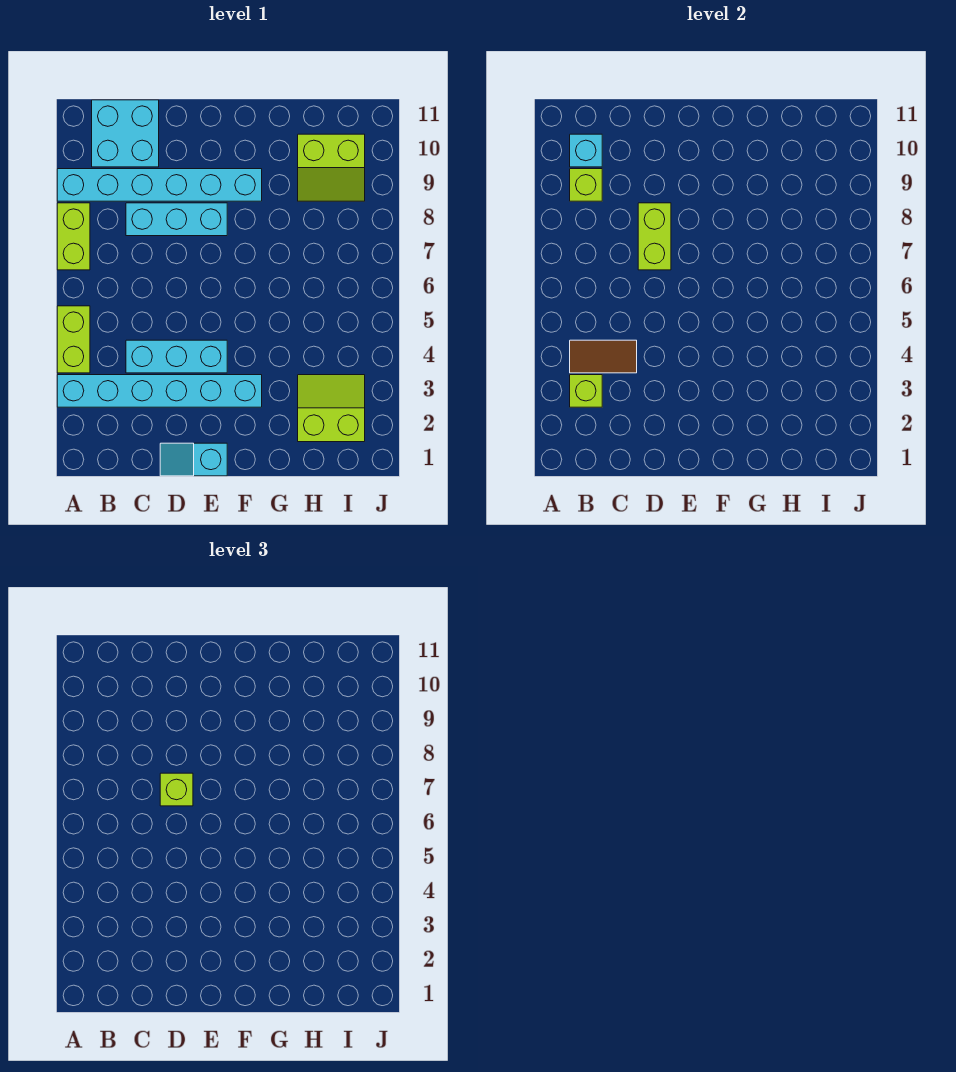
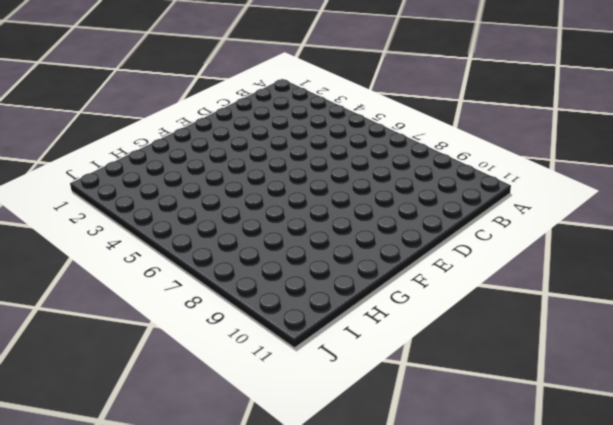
none -> cyan 1x6 brick [57,375,262,407]
none -> lime 1x2 brick [57,306,90,373]
none -> lime 1x2 brick [57,203,90,270]

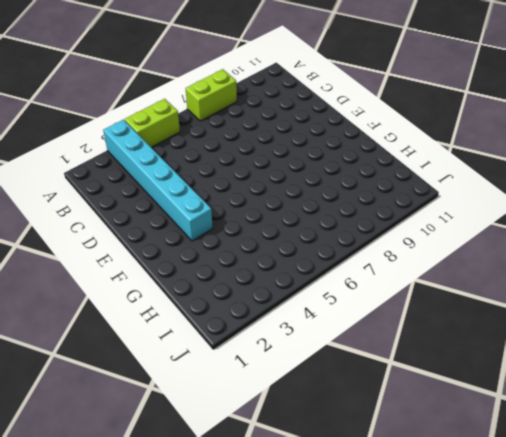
none -> cyan 1x6 brick [57,169,262,201]
none -> cyan 2x2 brick [92,100,159,167]
none -> cyan 1x3 brick [126,340,227,373]

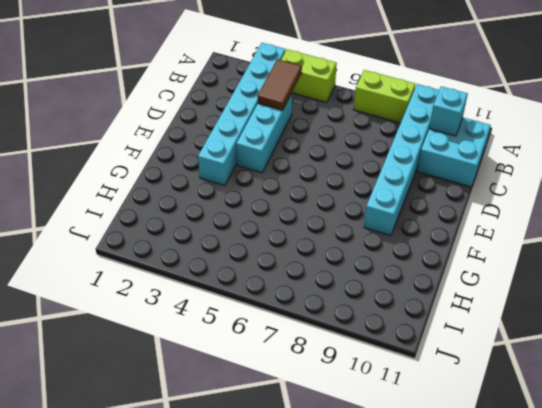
none -> cyan 1x3 brick [126,203,227,236]
none -> cyan 1x2 slope [160,443,227,476]
none -> lime 2x2 slope [298,375,365,442]

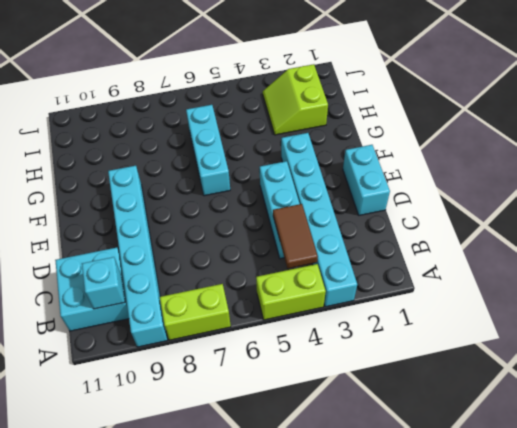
cyan 1x2 brick [343,145,390,215] -> cyan 1x2 slope [160,443,227,476]
cyan 1x3 brick [186,105,230,196] -> cyan 1x3 brick moved to [126,203,227,236]
none -> lime 2x2 slope [298,134,365,201]
none -> lime 1x1 brick [570,375,602,407]
none -> lime 1x1 brick [570,169,602,201]

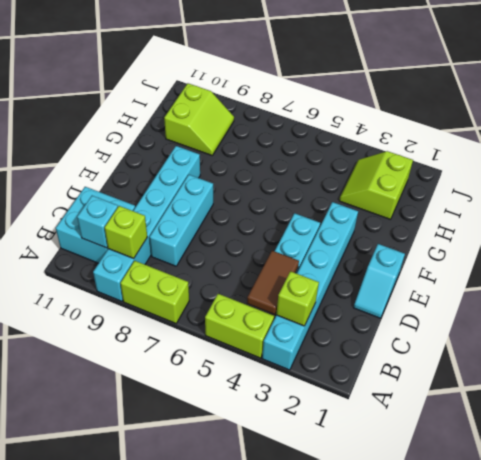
none -> lime 1x2 brick [638,203,671,270]
none -> lime 1x1 brick [160,773,193,806]

